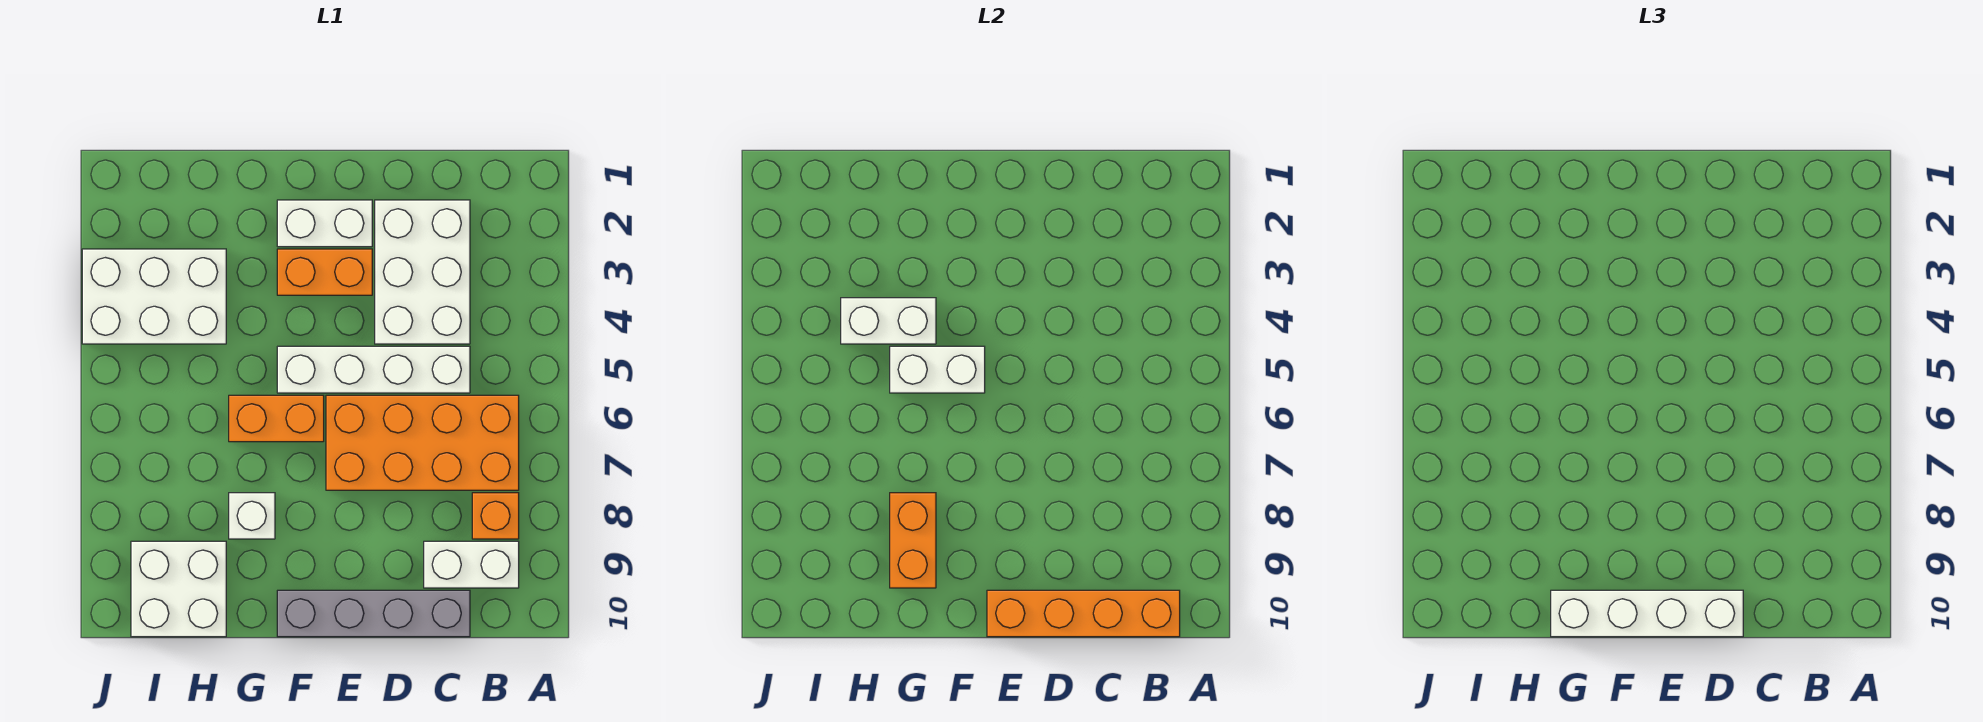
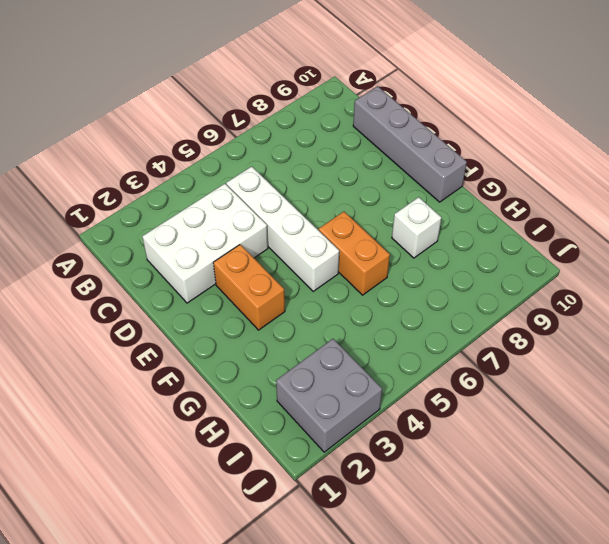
grey 2x2 brick [276,339,382,452] -> white 2x3 brick [82,249,226,344]
none -> orange 2x4 brick [326,395,519,490]
none -> orange 1x1 brick [472,493,519,539]
none -> white 1x2 brick [424,541,519,588]

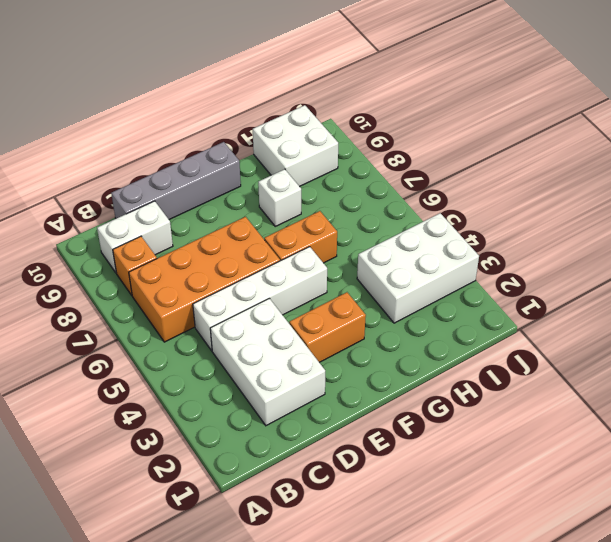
none -> white 1x2 brick [277,200,372,247]
none -> orange 1x4 brick [987,590,1180,637]
none -> white 1x2 brick [890,346,985,393]

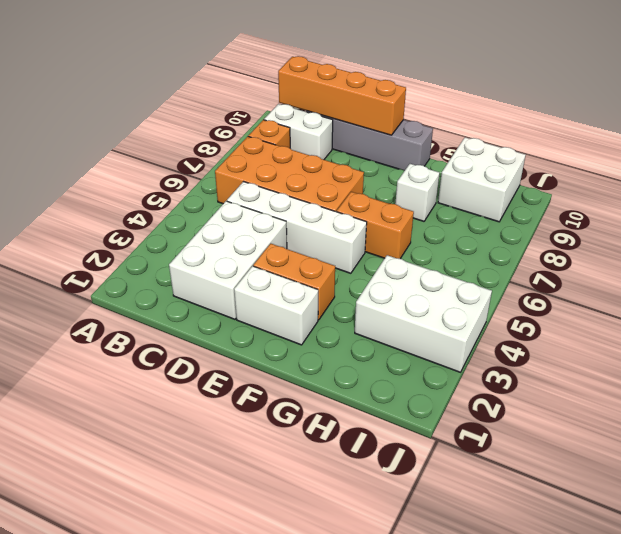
none -> white 1x2 brick [890,346,985,393]
none -> white 1x2 brick [841,298,936,344]
none -> orange 1x2 brick [890,493,936,588]

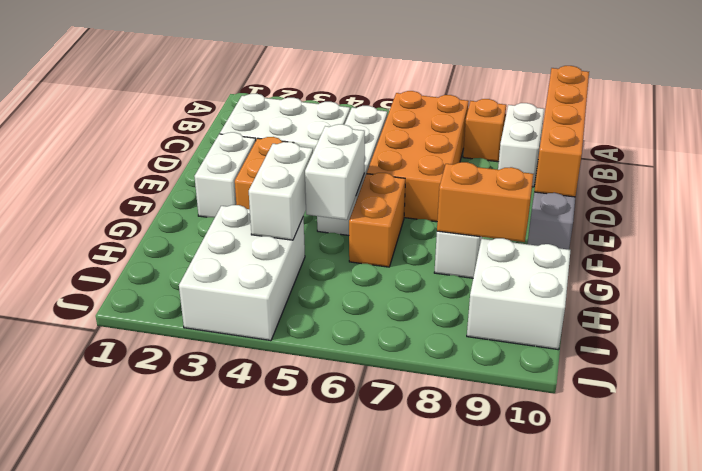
none -> white 1x4 brick [1551,590,1743,637]

